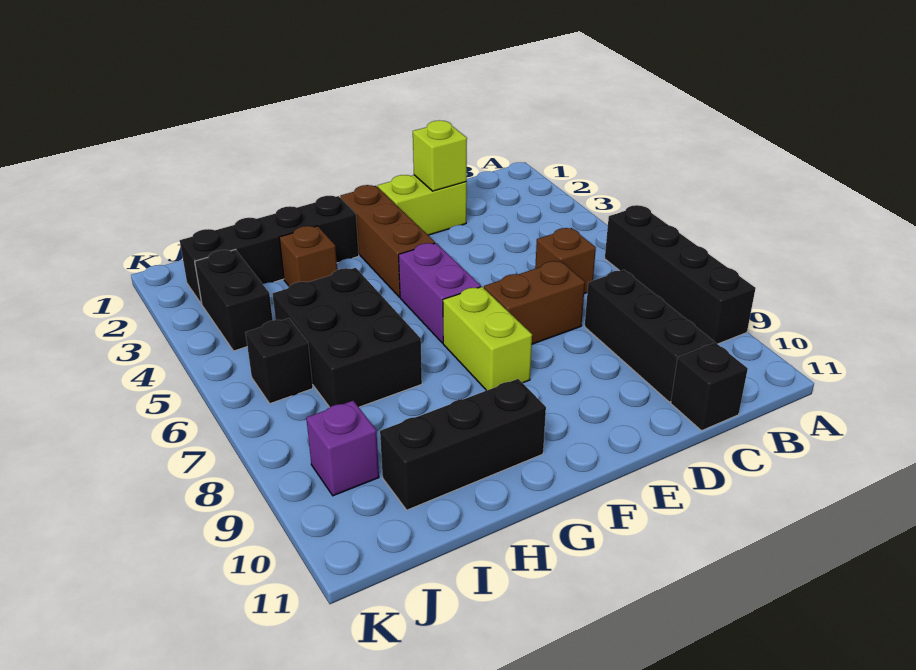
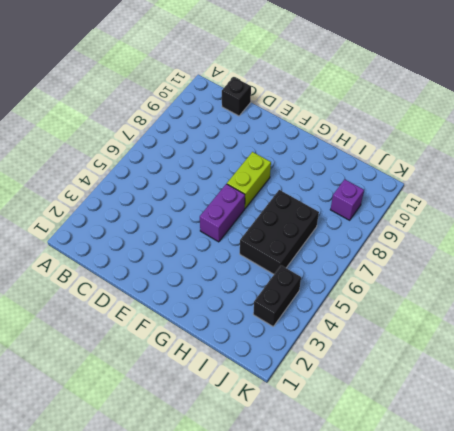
none -> black 1x4 brick [605,205,756,344]
none -> brown 1x1 brick [535,228,596,294]
none -> black 1x3 brick [585,270,714,402]

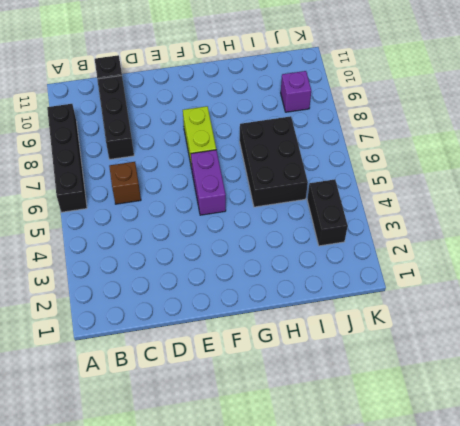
none -> lime 1x2 brick [378,175,467,235]
none -> brown 1x2 brick [484,261,585,344]
none -> brown 1x3 brick [340,185,435,297]

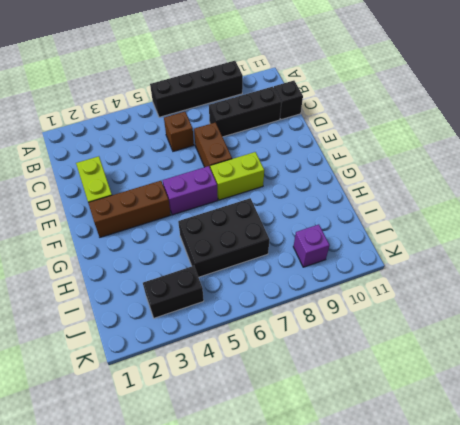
none -> black 1x4 brick [180,196,359,304]
none -> black 1x3 brick [380,379,546,510]
none -> brown 1x1 brick [279,226,337,286]

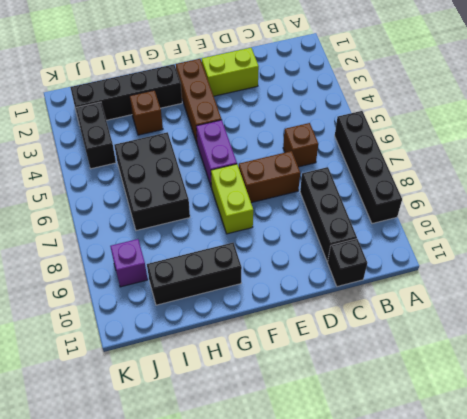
none -> black 1x1 brick [245,318,313,403]
none -> lime 1x1 brick [413,120,467,191]

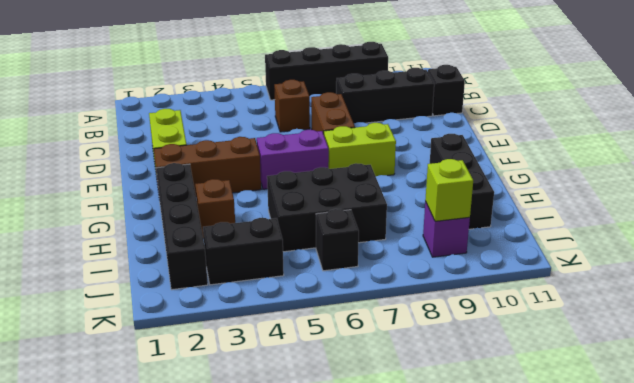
lime 1x1 brick [425,159,473,221] -> lime 1x1 brick moved to [413,120,467,191]

